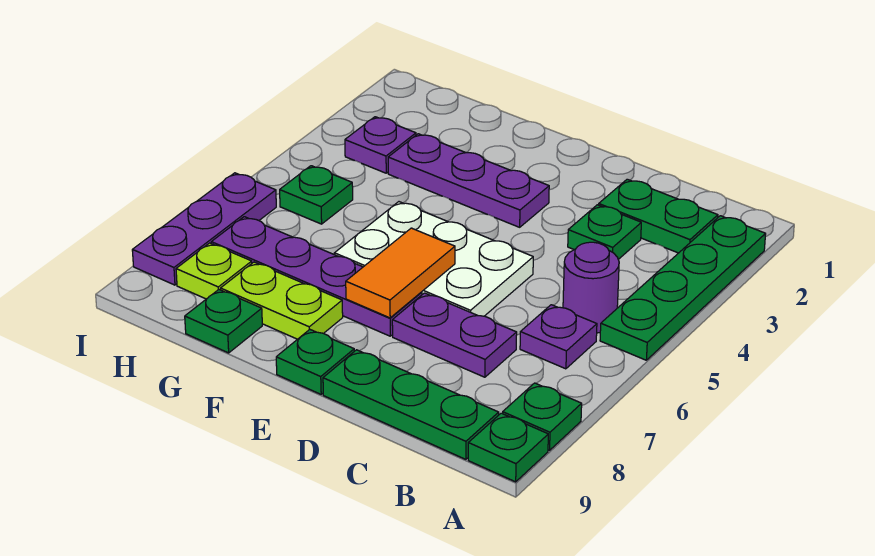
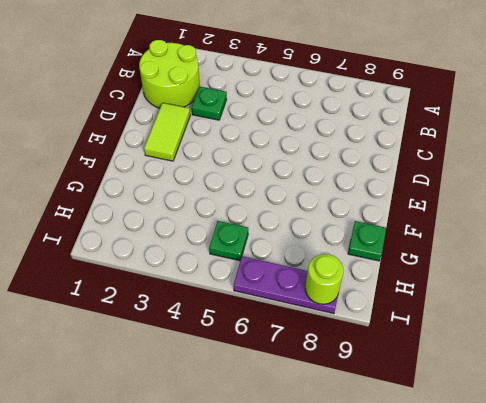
lime 2x2 round brick [139,40,200,108] -> green 1x2 plate [599,179,718,253]
lime 1x2 tile [144,103,190,161] -> none
lime 1x1 round brick [305,254,343,304] -> none
none -> green 1x4 plate [600,216,766,360]
none -> green 1x1 plate [502,383,582,450]
none -> green 1x1 plate [468,413,548,482]

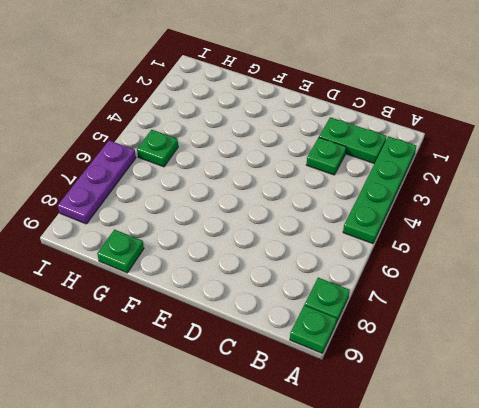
none -> purple 1x1 round brick [563,242,619,333]
none -> purple 1x1 plate [520,305,597,369]
none -> green 1x3 plate [323,350,499,459]

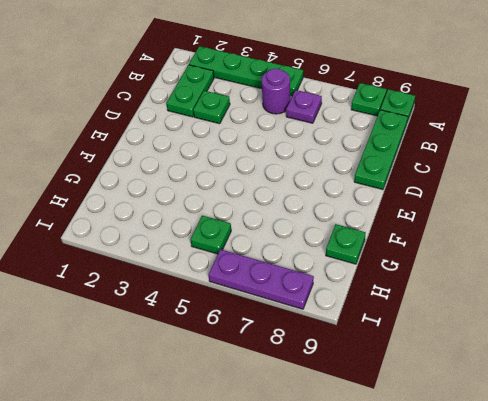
none -> purple 1x2 plate [392,293,517,377]
none -> white 2x3 plate [334,202,533,316]
none -> purple 1x3 plate [388,134,549,227]

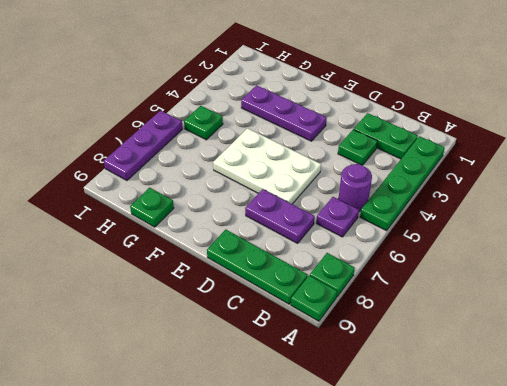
none -> purple 1x4 plate [211,217,422,336]
none -> green 1x1 plate [276,329,354,394]
none -> lime 1x2 plate [221,262,343,339]

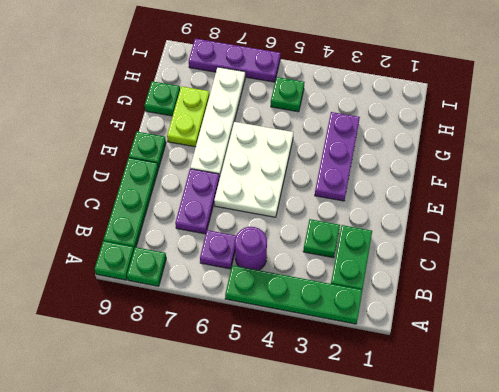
white 1x4 plate [190,67,245,176] -> purple 1x4 plate [211,217,422,336]
none -> purple 1x1 plate [345,117,416,173]
none -> lime 1x1 plate [176,243,252,299]
none -> orange 1x2 tile [346,228,455,318]

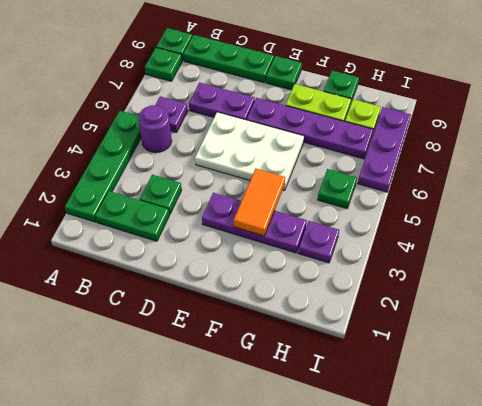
orange 1x2 tile [234,169,285,236] -> orange 1x2 tile moved to [346,228,455,318]

